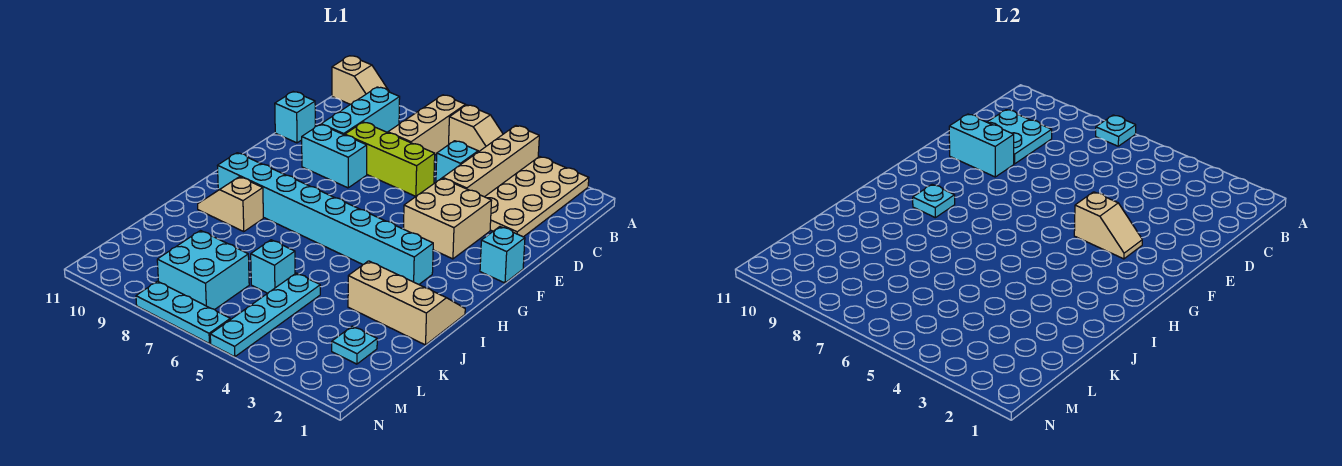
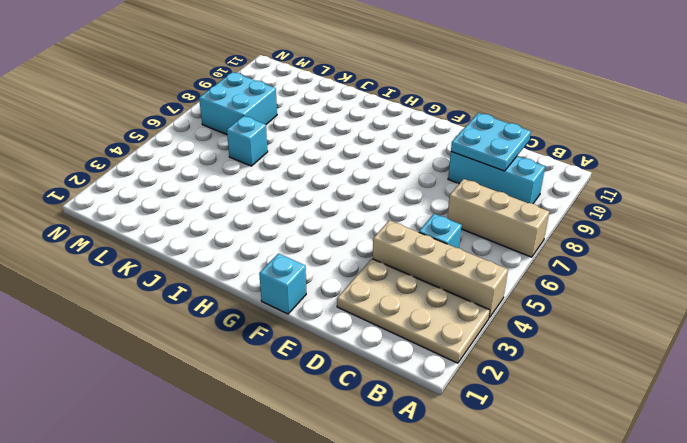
none -> tan 1x2 slope [449,105,503,152]
none -> tan 1x2 slope [332,56,389,105]
none -> lime 1x3 brick [345,122,435,196]

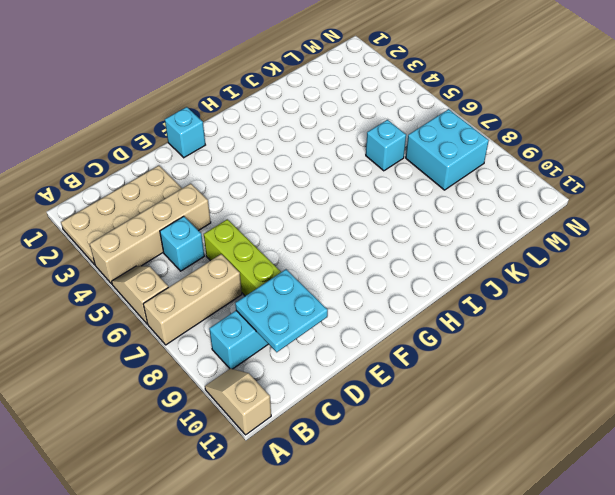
none -> cyan 1x1 brick [275,92,315,143]
none -> tan 2x2 brick [404,178,492,259]
none -> cyan 1x2 brick [302,124,367,188]

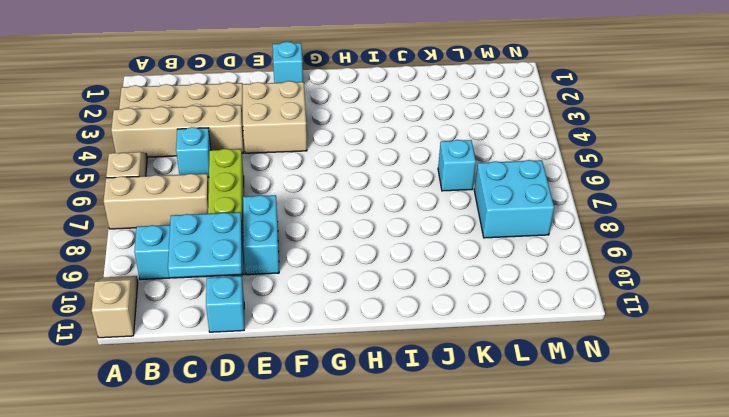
none -> cyan 1x8 brick [217,153,433,284]
none -> tan 2x3 slope [348,261,465,345]
none -> tan 1x2 slope [198,177,263,232]

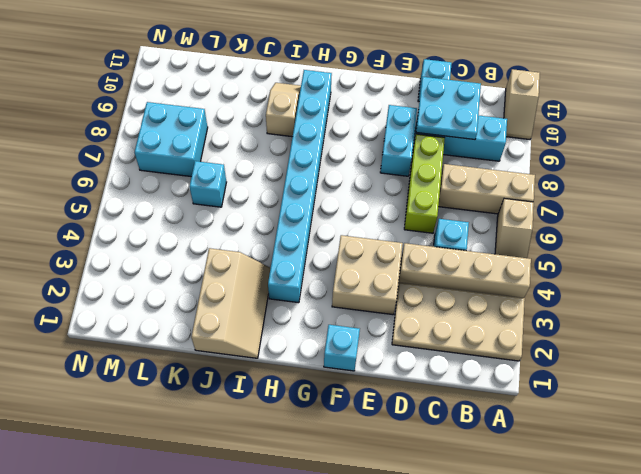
none -> cyan 1x4 plate [210,273,320,357]
none -> cyan 1x1 plate [332,326,377,364]
none -> cyan 1x3 plate [136,281,230,344]

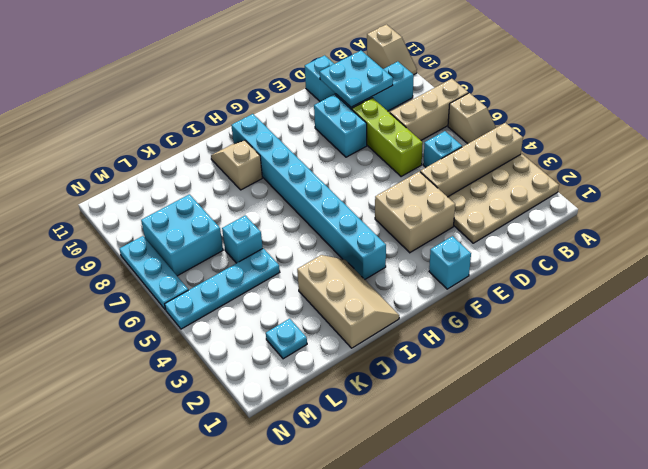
none -> cyan 1x1 plate [1096,115,1136,146]
none -> cyan 1x2 brick [949,114,1014,177]
none -> tan 1x2 slope [1074,192,1142,259]

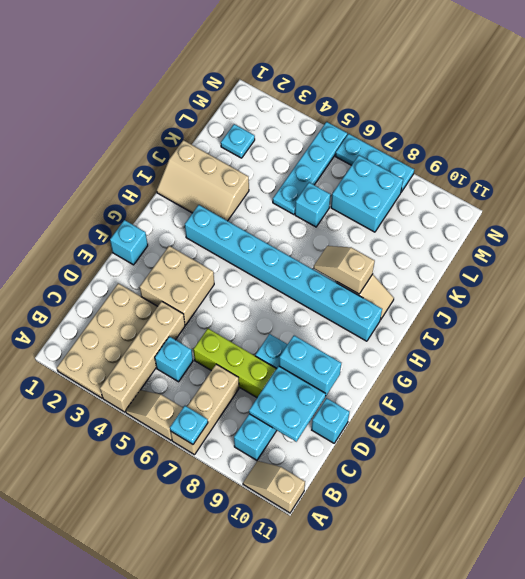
tan 1x2 slope [314,246,375,294] -> tan 1x2 slope moved to [1074,192,1142,259]
none -> cyan 1x1 plate [913,184,955,218]

